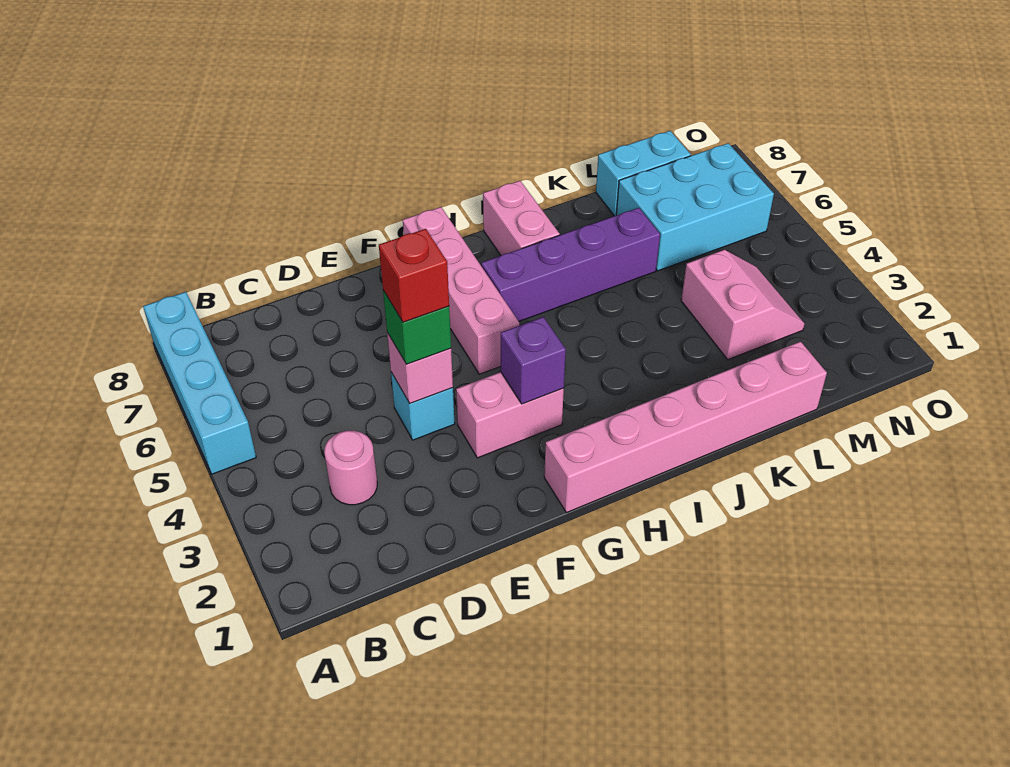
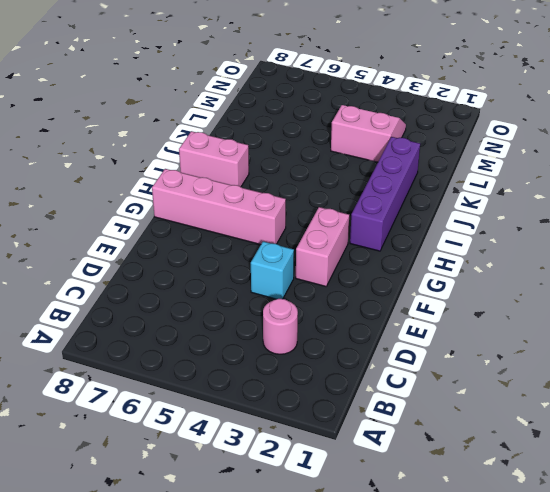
purple 1x4 brick [350,137,420,251] -> purple 1x4 brick moved to [481,208,660,321]
none -> cyan 1x4 brick [143,292,256,474]
none -> pink 1x6 brick [544,342,827,513]
none -> cyan 2x3 brick [616,143,774,271]

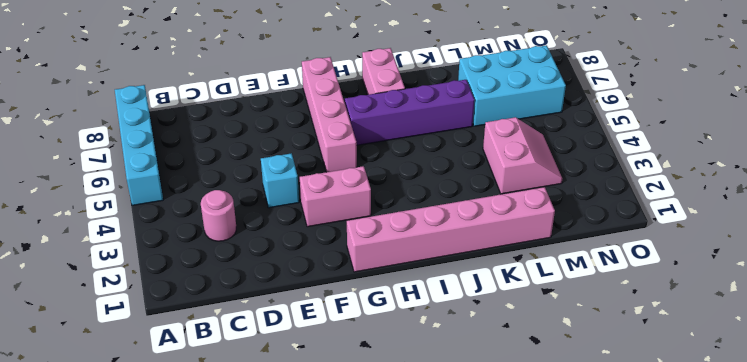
none -> cyan 1x2 brick [596,131,691,216]
none -> pink 1x1 brick [387,333,453,403]
none -> purple 1x1 brick [501,317,566,404]

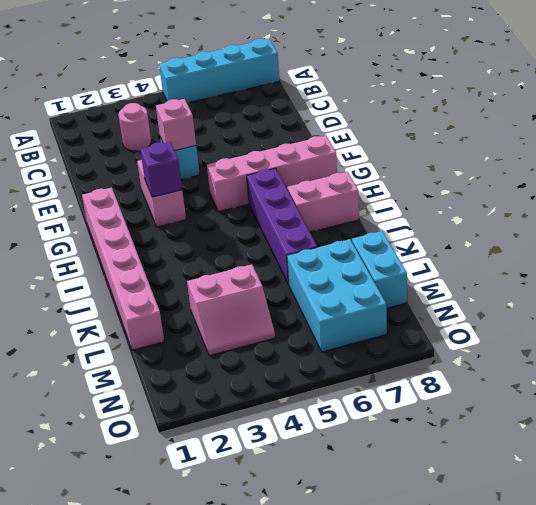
none -> green 1x1 brick [383,291,451,364]
none -> red 1x1 brick [379,229,449,322]

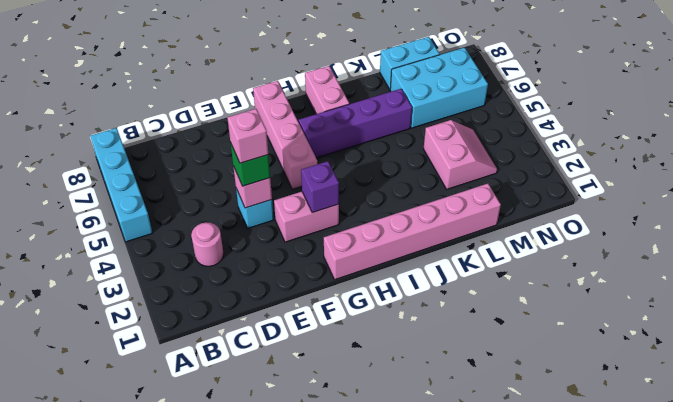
pink 1x1 brick [227,109,268,163] -> red 1x1 brick [379,229,449,322]

